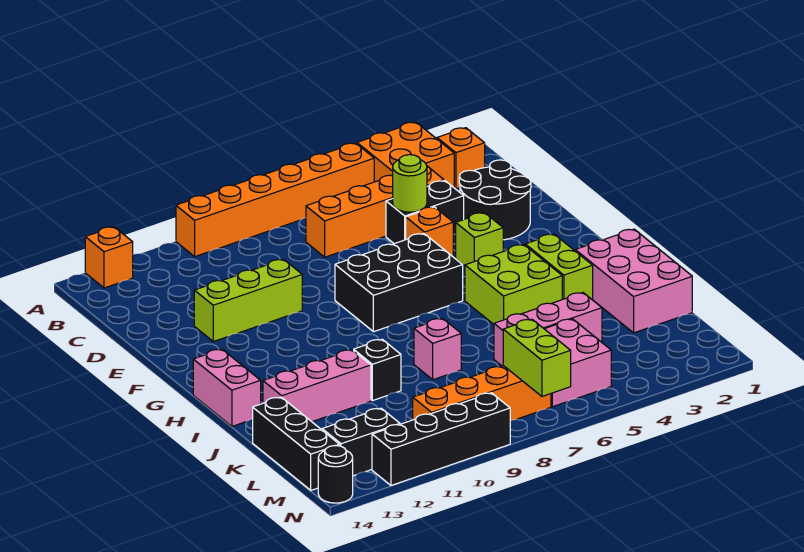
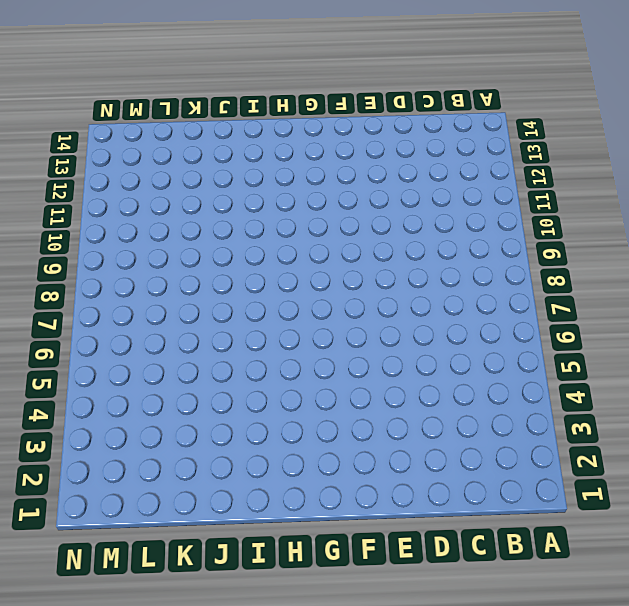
none -> orange 2x2 brick [357,122,454,187]
none -> orange 1x6 brick [176,143,374,256]
none -> orange 1x1 brick [85,227,133,288]

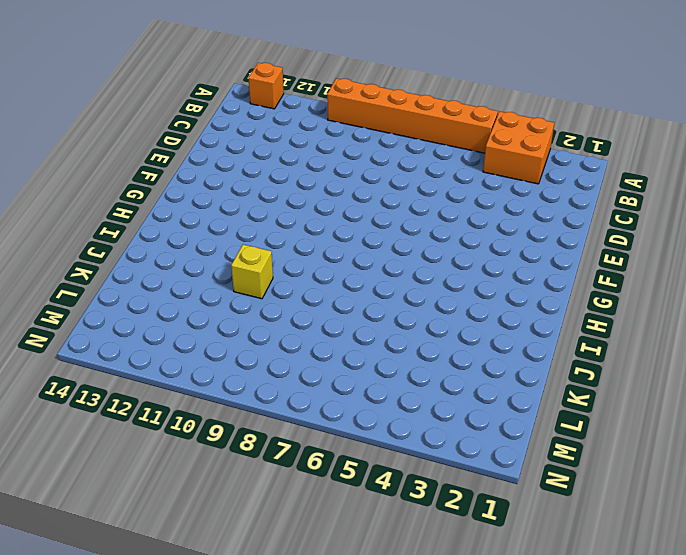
yellow 1x1 brick [231,244,273,299] -> black 1x1 brick [354,339,401,401]
none -> orange 1x1 brick [437,128,485,189]
none -> orange 1x4 brick [306,166,444,257]
none -> black 2x2 round brick [459,160,531,240]

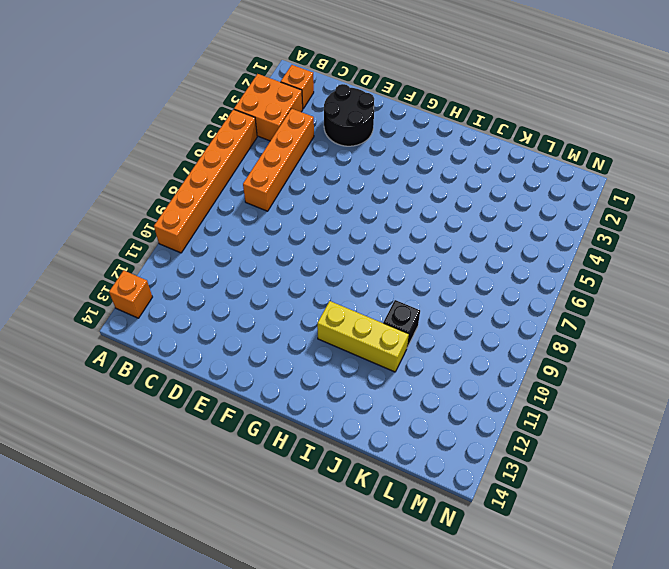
yellow 1x3 brick [317,301,409,372] -> pink 1x3 brick [263,350,371,422]
none -> black 1x2 brick [386,181,464,244]
none -> orange 1x1 brick [406,207,453,256]
none -> lime 1x3 brick [194,259,302,341]

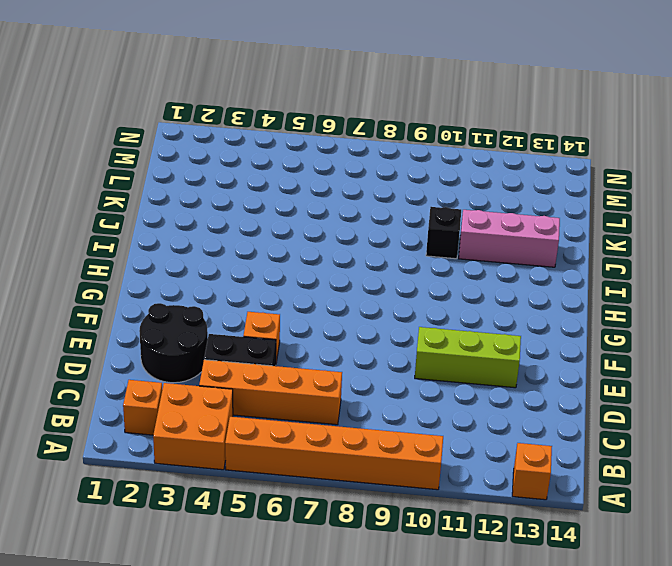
none -> lime 1x1 brick [456,213,503,266]
none -> black 2x3 brick [335,234,463,332]
none -> lime 1x2 brick [525,234,593,300]

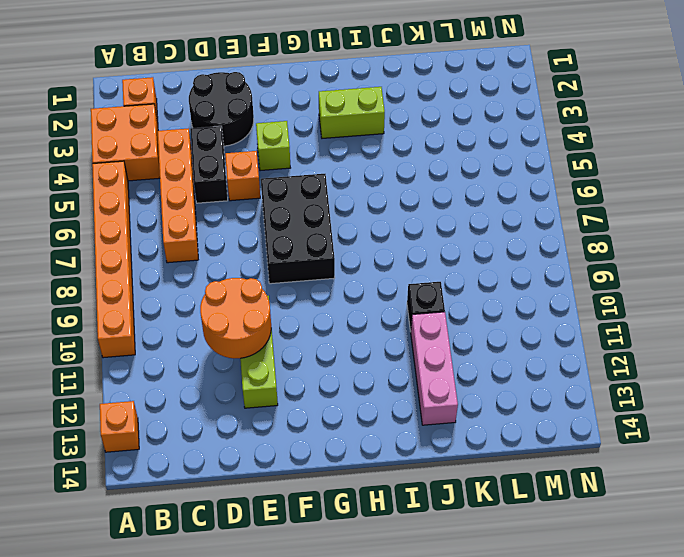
orange 2x2 round brick [200,278,271,358] -> none
none -> lime 2x2 brick [465,245,562,324]
none -> pink 1x2 brick [193,349,261,426]
none -> pink 2x3 brick [575,229,692,333]

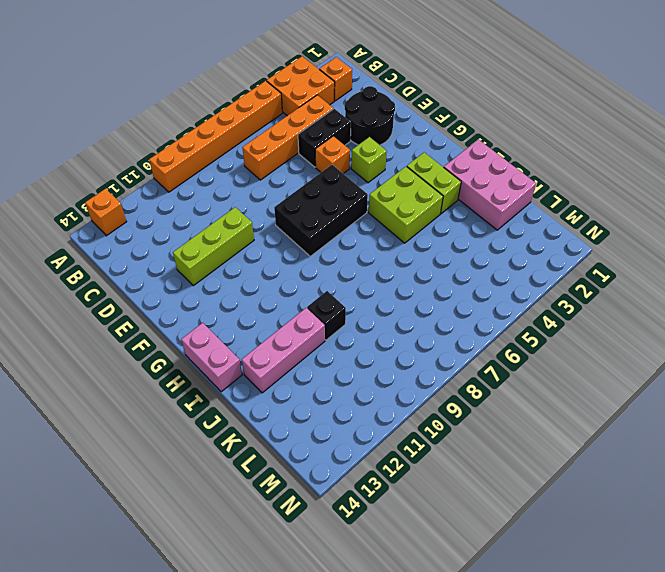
none -> pink 1x1 brick [414,318,461,380]
none -> pink 1x3 brick [494,293,602,366]
none -> black 1x3 brick [253,397,340,490]

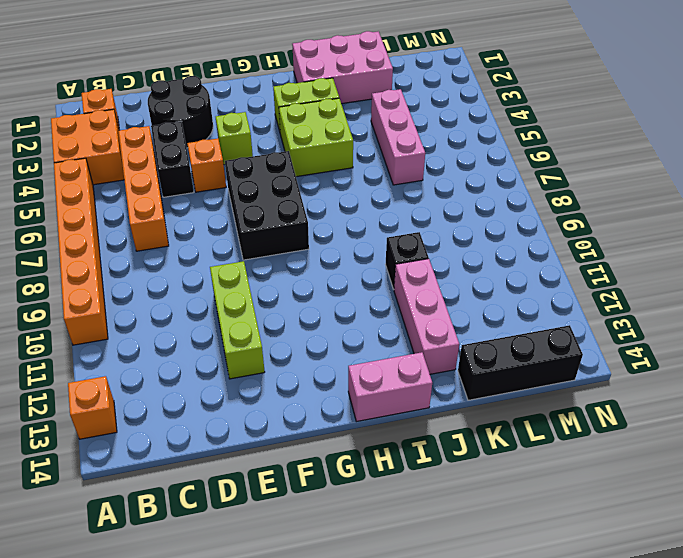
none -> pink 1x1 brick [414,318,461,380]
none -> pink 2x2 brick [545,319,611,407]
none -> orange 1x4 brick [413,366,551,420]

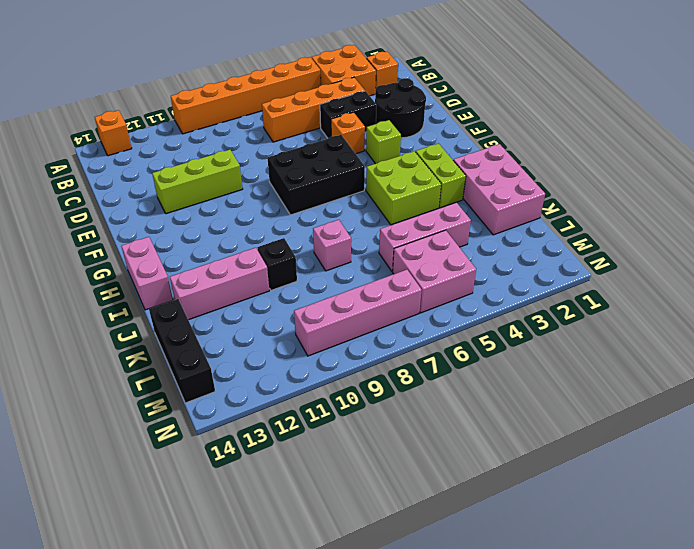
pink 1x4 brick [294,270,422,356] -> orange 1x4 brick [413,366,551,420]
none -> black 1x2 brick [322,408,400,476]
none -> black 1x4 brick [372,393,510,485]
none -> black 1x1 round brick [318,446,353,503]

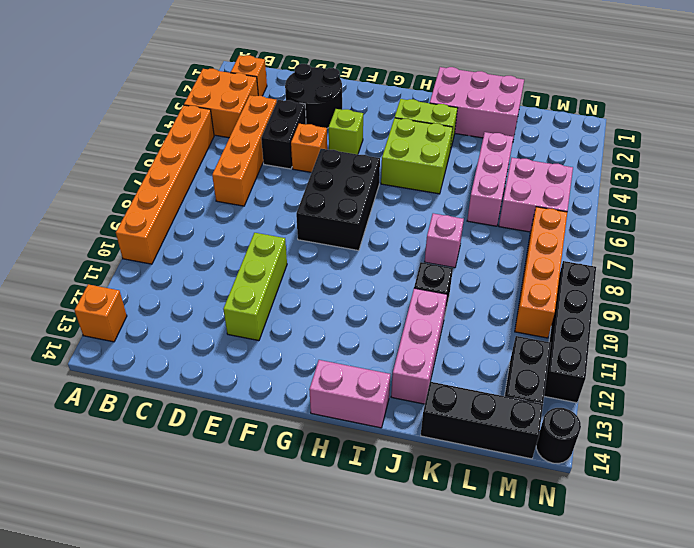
none -> lime 1x1 round brick [393,155,427,212]
none -> lime 1x2 brick [503,319,571,396]

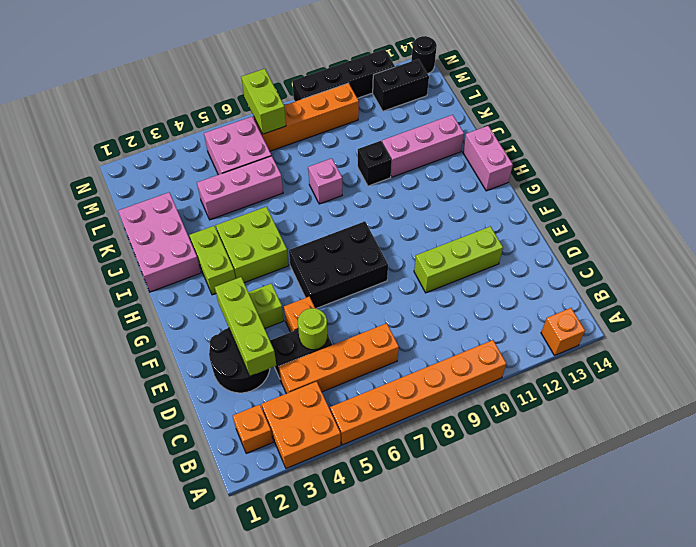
lime 1x3 brick [215,277,276,376] -> none
none -> black 1x3 brick [253,397,340,490]

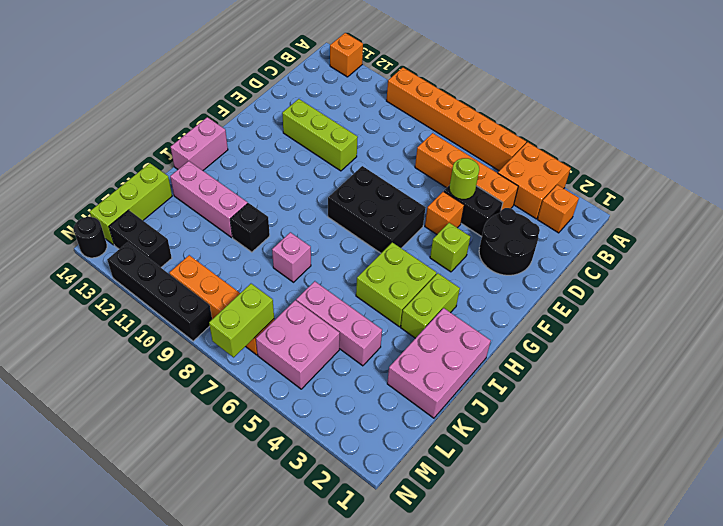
lime 1x3 brick [89,163,172,245] -> black 1x3 brick [253,397,340,490]

